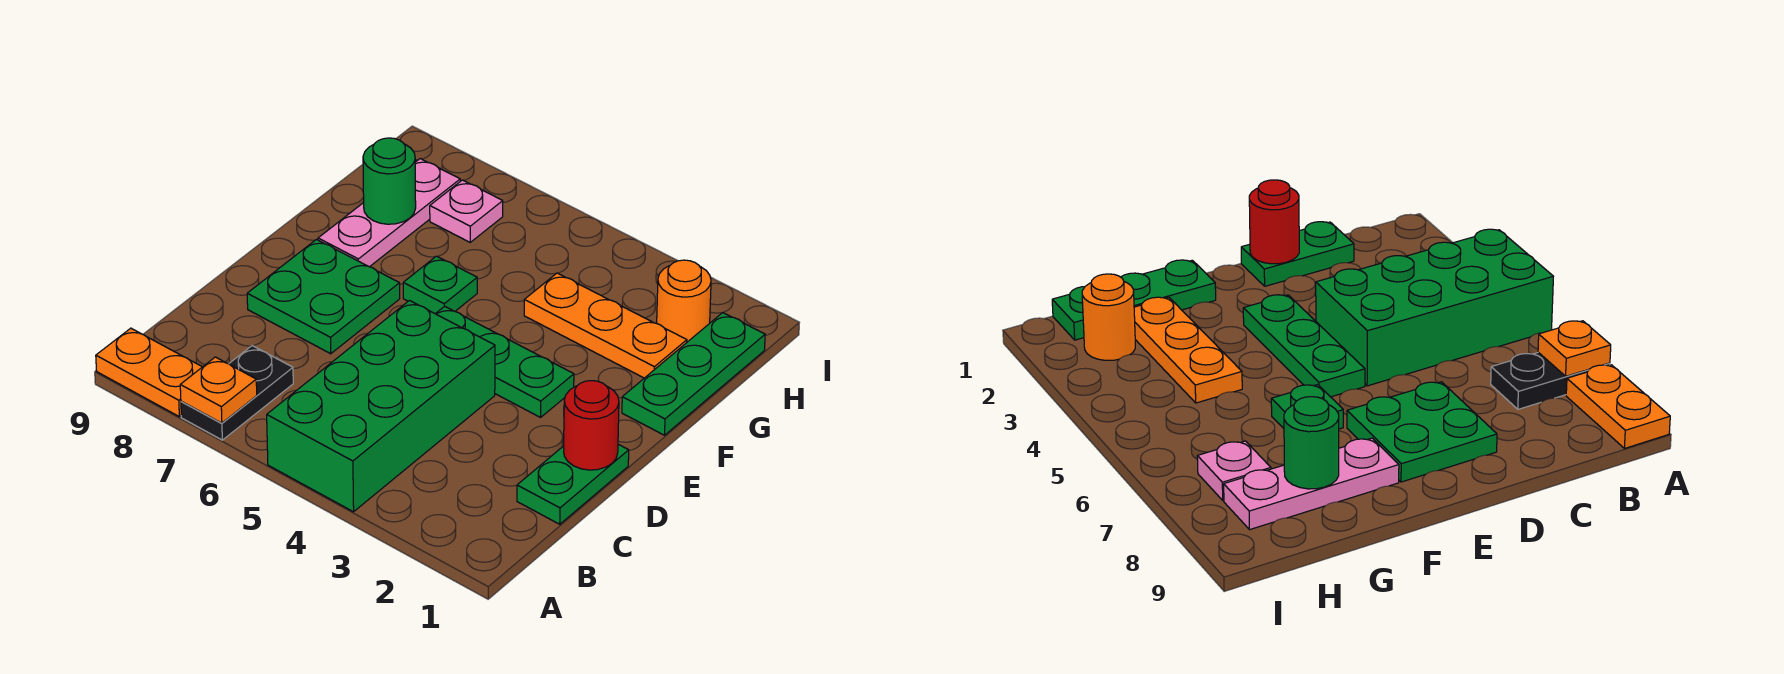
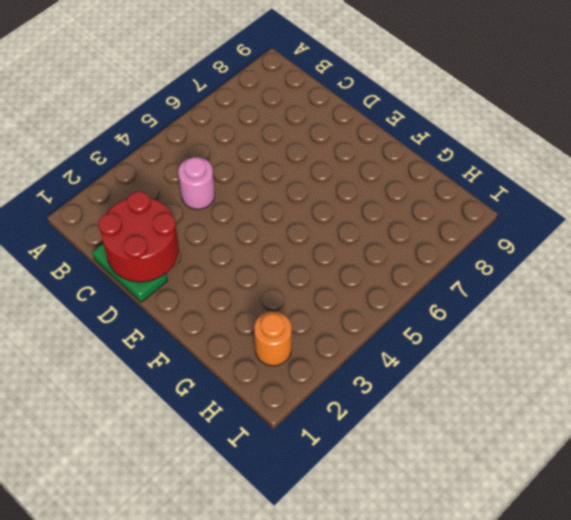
red 2x2 round brick [98,191,179,282] -> red 1x1 round brick [564,381,619,470]
pink 1x1 round brick [178,157,215,209] -> green 2x4 brick [267,301,495,512]
none -> black 1x2 plate [181,346,293,440]
none -> orange 1x2 plate [96,328,202,417]
none -> green 2x2 plate [247,240,400,354]

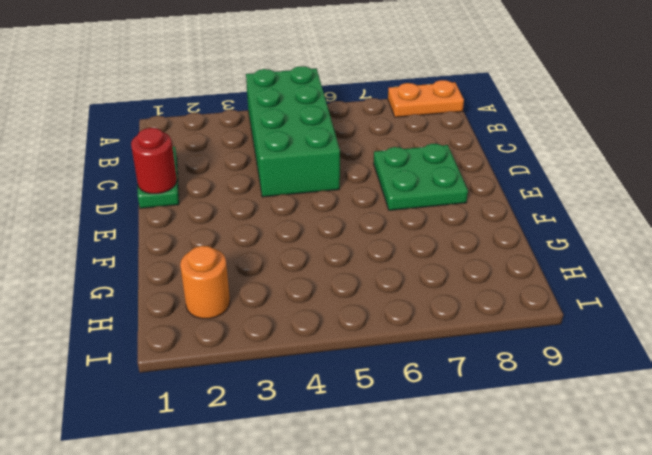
none -> black 1x2 plate [181,346,293,440]
none -> green 1x3 plate [436,306,574,417]
none -> green 1x3 plate [622,313,765,435]

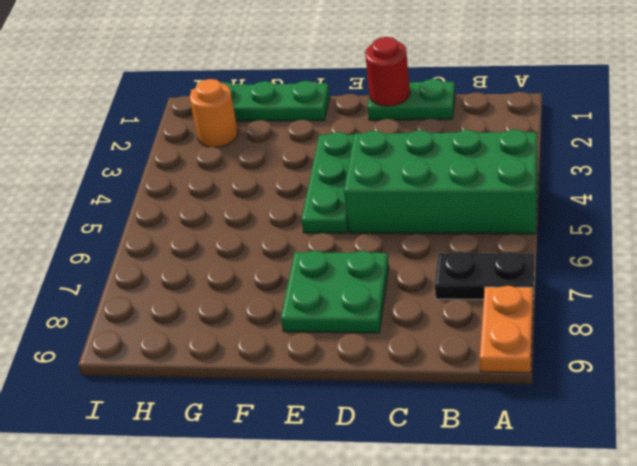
none -> green 1x1 plate [403,256,477,314]
none -> pink 1x3 plate [318,159,460,267]
none -> orange 1x3 plate [524,273,687,378]

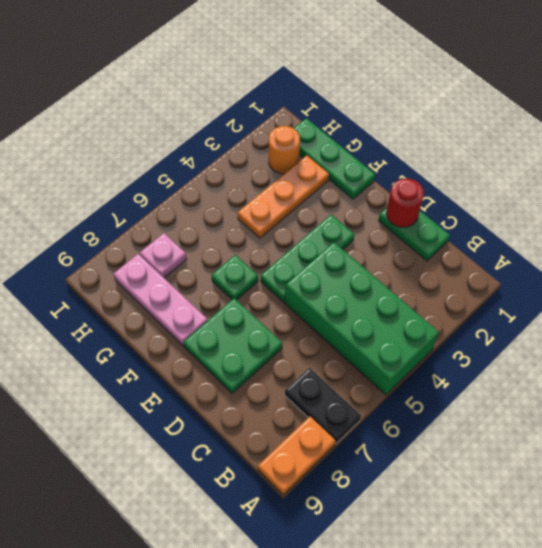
none -> orange 1x1 plate [180,357,257,423]
none -> green 1x1 round brick [363,138,416,224]

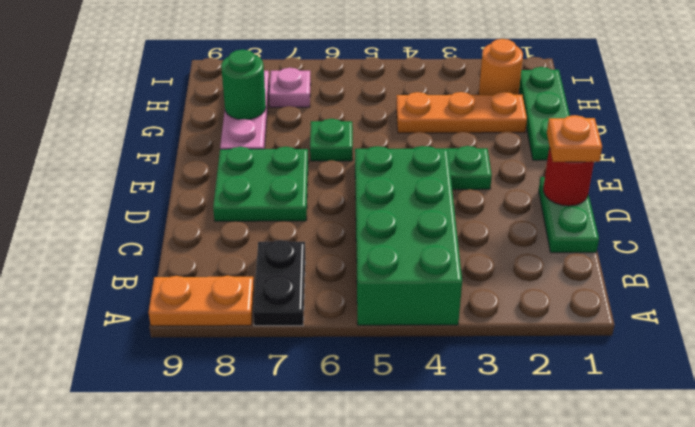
orange 1x1 plate [547,115,602,162] -> orange 1x1 plate moved to [180,357,257,423]

